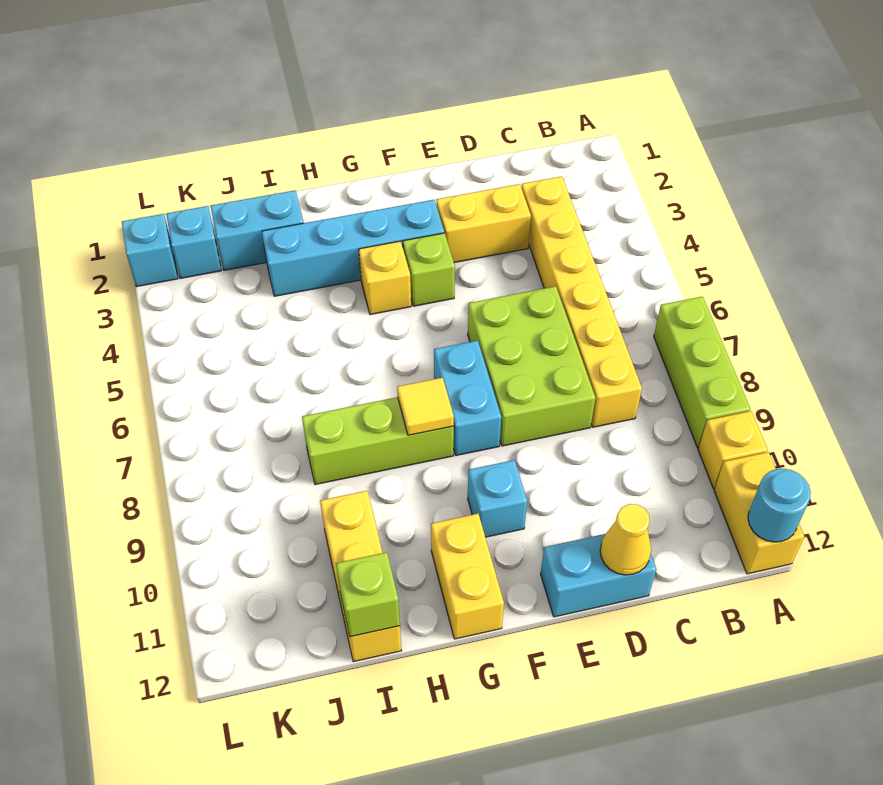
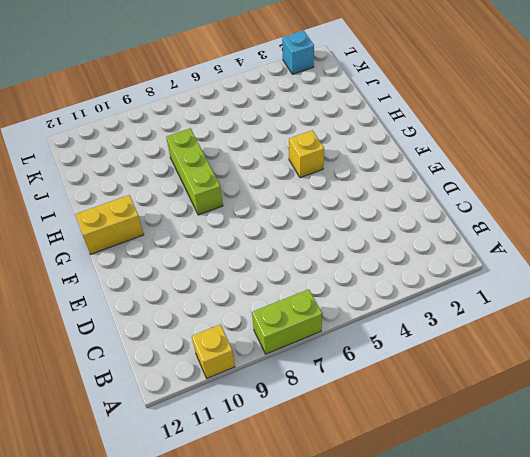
lime 1x2 brick [252,289,322,354] -> lime 1x3 brick [654,296,750,448]
none -> yellow 1x2 brick [714,452,804,574]
none -> yellow 1x6 brick [522,176,642,427]
none -> yellow 1x2 brick [436,184,531,263]

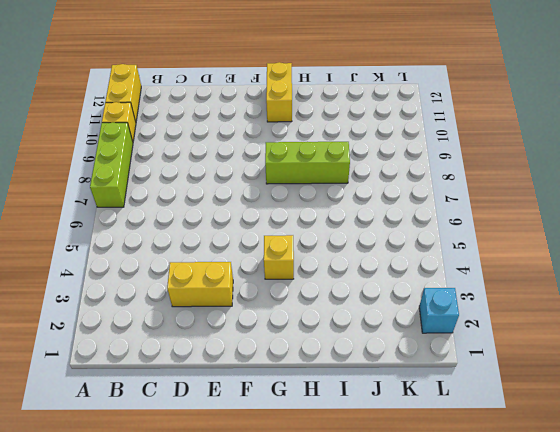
none -> yellow 1x6 brick [522,176,642,427]
none -> lime 2x3 brick [468,286,595,446]
none -> cyan 1x2 brick [541,534,656,617]

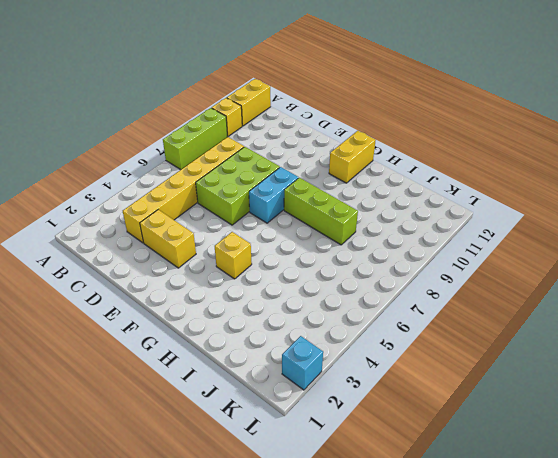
none -> cyan 1x2 brick [541,534,656,617]
none -> cyan 1x4 brick [262,200,444,296]
none -> lime 1x1 brick [403,233,455,306]

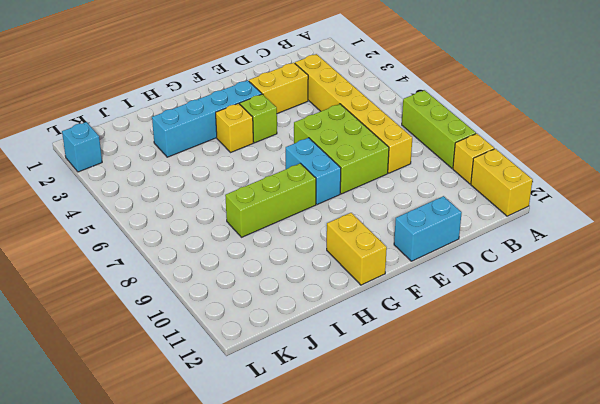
none -> cyan 1x1 brick [468,460,527,537]
none -> cyan 1x2 brick [211,190,303,270]
none -> yellow 1x3 brick [320,491,402,662]

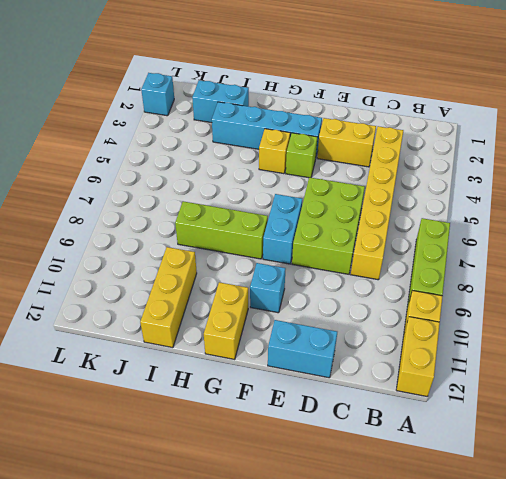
none -> cyan 1x1 brick [166,206,221,278]
none -> cyan 1x1 round brick [748,469,811,542]
none -> yellow 1x1 cone [600,504,651,575]

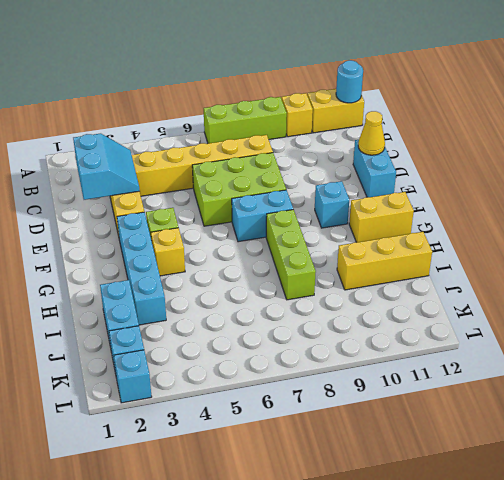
cyan 2x2 slope [73,134,140,200] -> none
none -> yellow 1x1 tile [397,378,454,435]
none -> lime 1x1 brick [336,552,400,637]

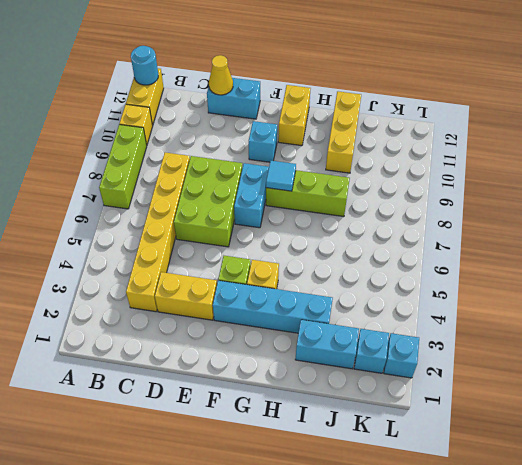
cyan 1x1 tile [266,161,296,191] -> yellow 1x1 tile [397,378,454,435]
none -> lime 1x1 brick [336,552,400,637]

